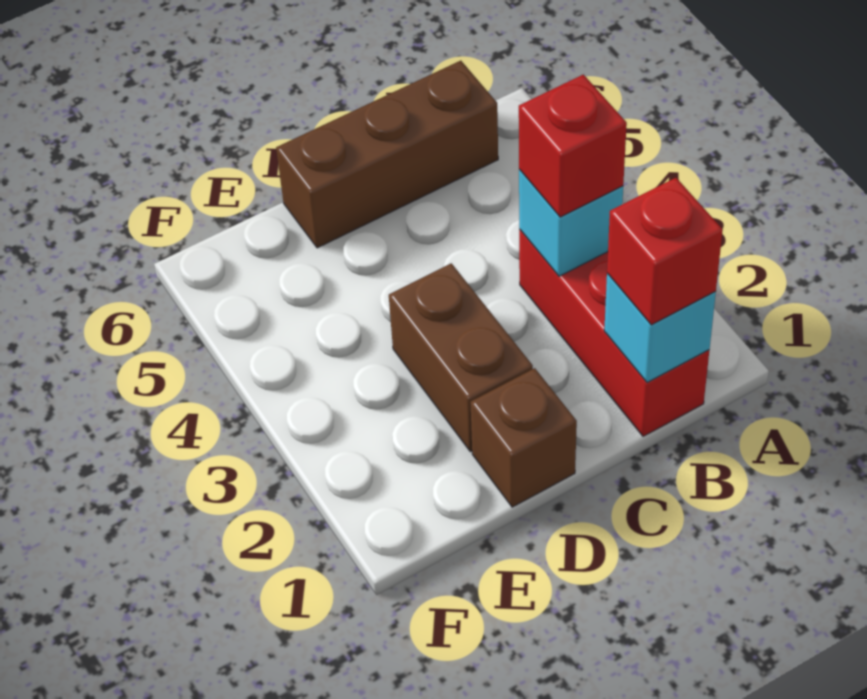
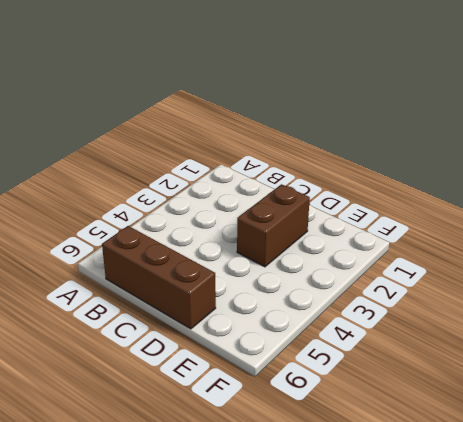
none -> red 1x3 brick [519,229,709,436]
none -> brown 1x1 brick [471,368,577,507]

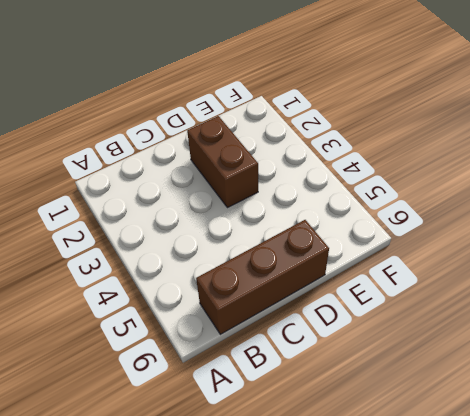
none -> red 1x3 brick [519,229,709,436]
none -> brown 1x1 brick [471,368,577,507]

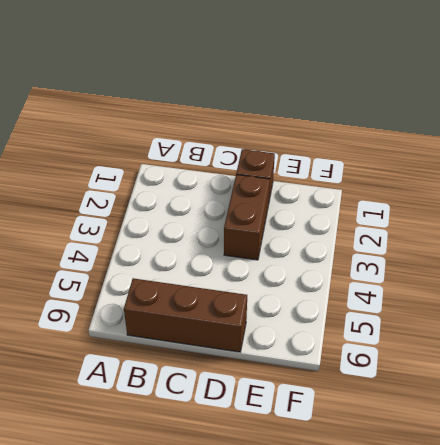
none -> red 1x3 brick [519,229,709,436]
none -> cyan 1x1 brick [604,273,716,382]

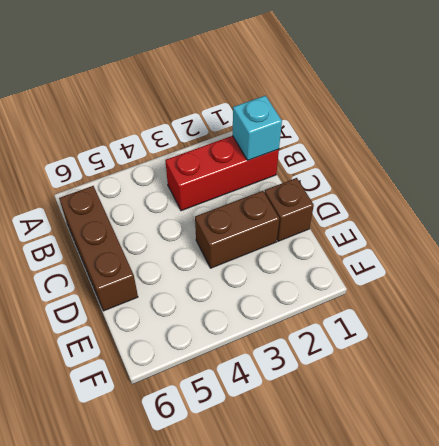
none -> cyan 1x1 brick [519,169,623,276]
none -> red 1x1 brick [607,178,723,325]

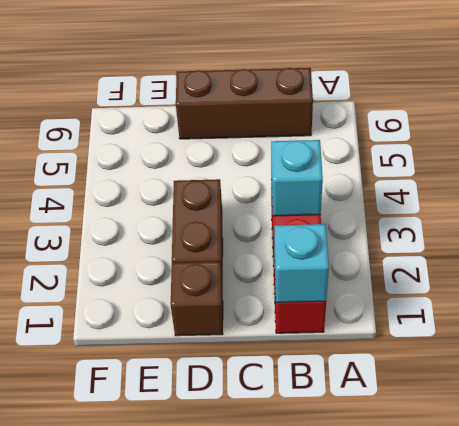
none -> red 1x1 brick [607,178,723,325]
none -> red 1x1 brick [519,75,627,217]

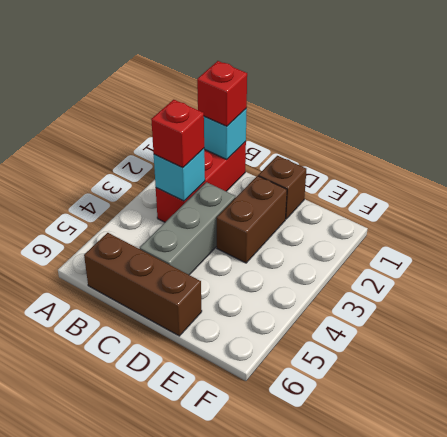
grey 1x3 brick [140,182,235,275] -> none

